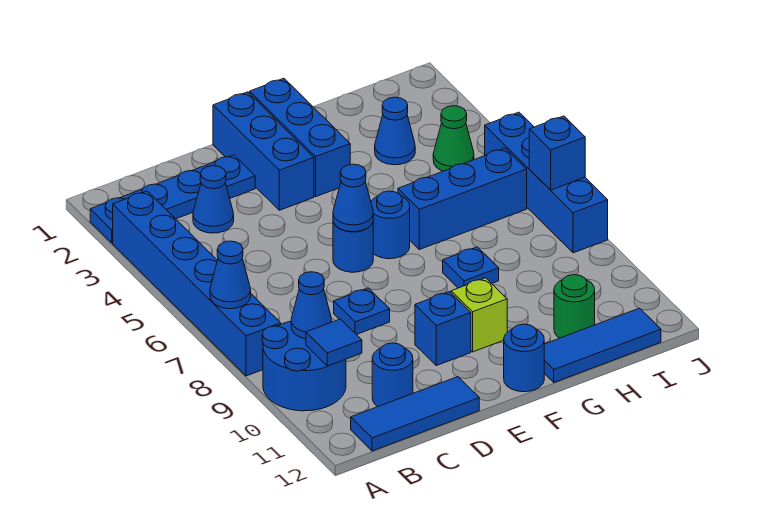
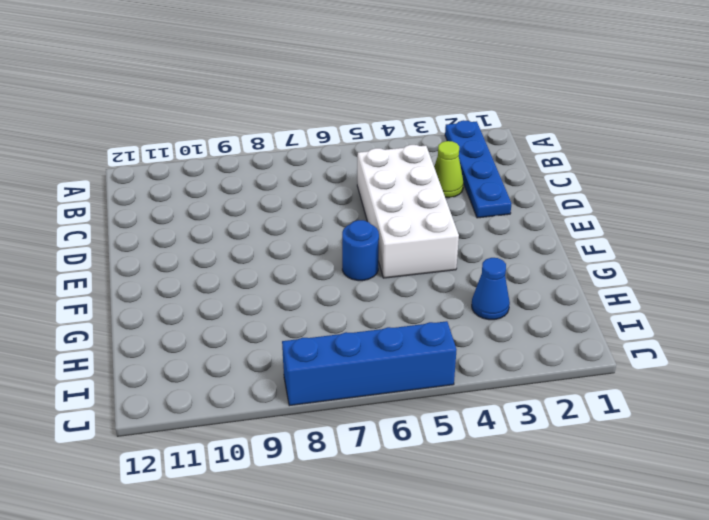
lime 1x1 cone [434,141,464,198] -> blue 1x1 cone [193,166,234,233]
white 2x4 brick [357,145,459,278] -> none
none -> blue 1x6 brick [113,191,281,376]
none -> blue 2x2 round brick [262,321,346,411]
none -> blue 1x3 tile [351,377,479,451]

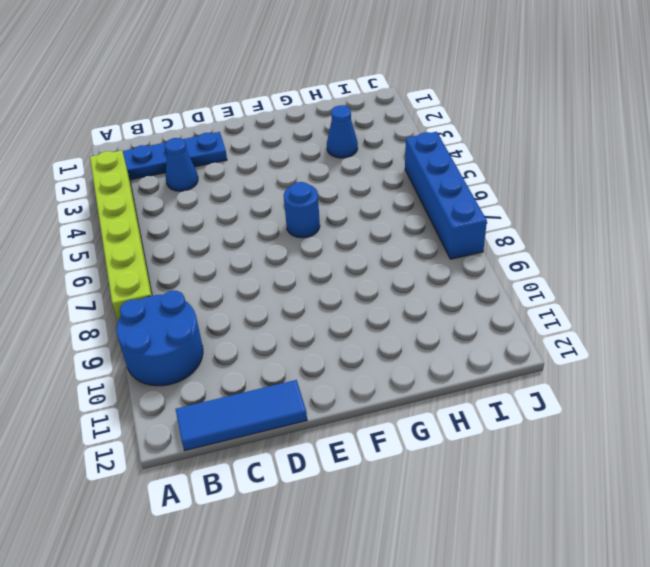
lime 1x6 brick [90,150,152,321] -> blue 1x6 brick [113,191,281,376]
none -> blue 1x1 round brick [372,343,413,406]
none -> blue 1x1 plate [334,288,390,335]
none -> blue 1x3 brick [213,92,314,210]

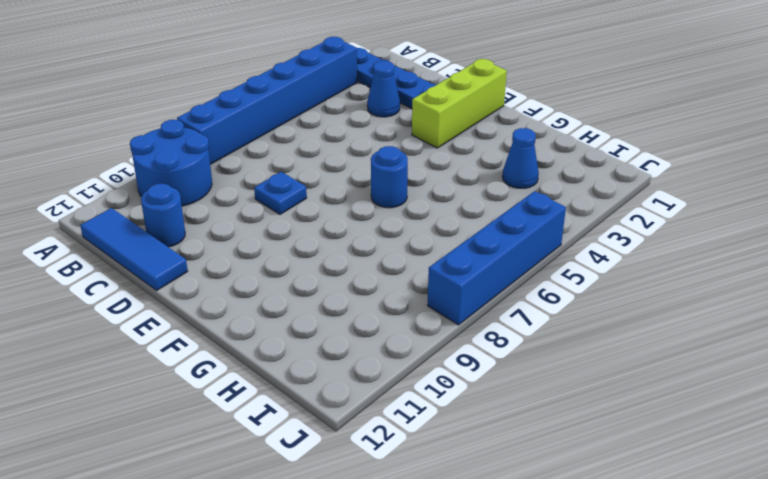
lime 1x3 brick [412,59,507,148] -> blue 1x3 brick [213,92,314,210]
none -> blue 1x1 round brick [333,223,373,272]
none -> blue 1x1 brick [415,292,471,366]
none -> blue 1x3 brick [249,78,350,197]

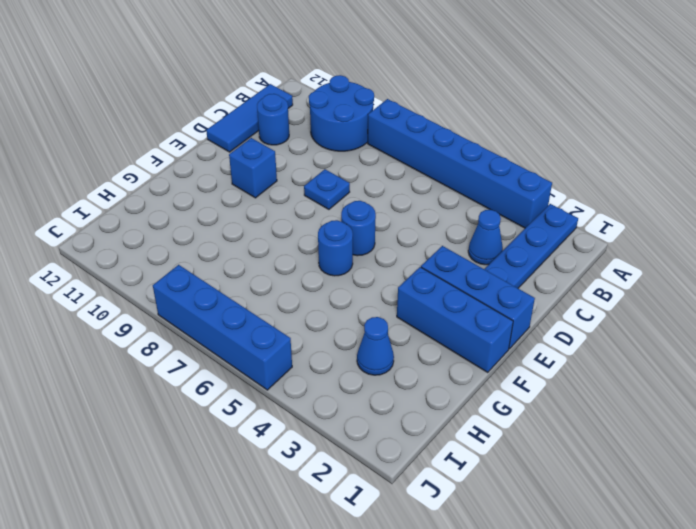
none -> lime 1x1 brick [451,278,507,352]
none -> blue 1x1 round brick [504,324,544,392]
none -> blue 1x3 brick [398,148,527,249]

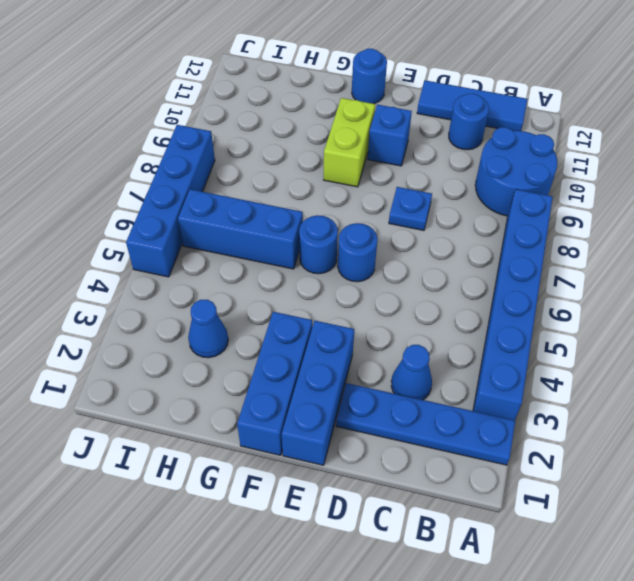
lime 1x2 brick [324,98,375,187] -> lime 1x1 brick [451,278,507,352]
none -> blue 1x1 plate [443,247,499,288]
none -> blue 1x3 tile [544,308,661,382]
none -> green 1x1 round brick [554,275,595,338]

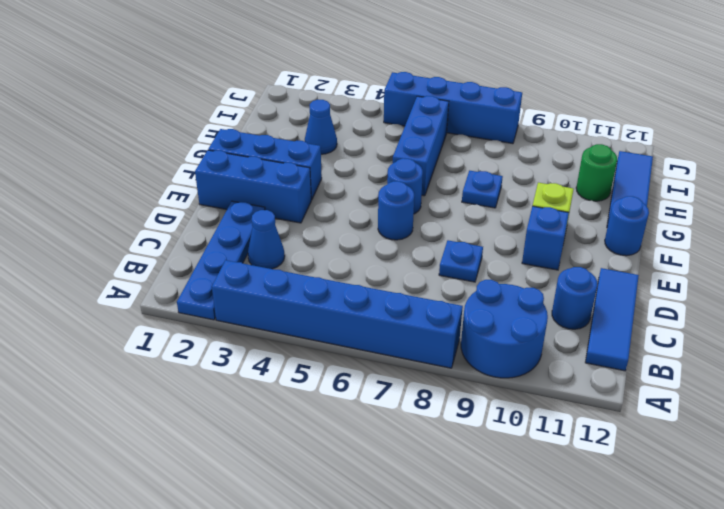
none -> green 1x1 cone [433,106,474,171]
none -> blue 1x1 cone [210,241,251,309]
none -> blue 1x1 cone [291,272,332,339]

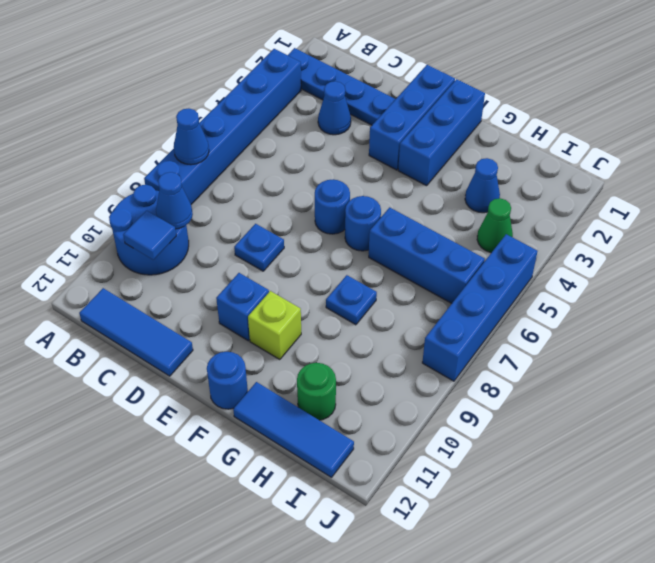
none -> blue 1x1 round brick [372,343,413,406]
none -> blue 1x1 cone [333,164,373,232]
none -> blue 1x1 brick [529,116,585,190]

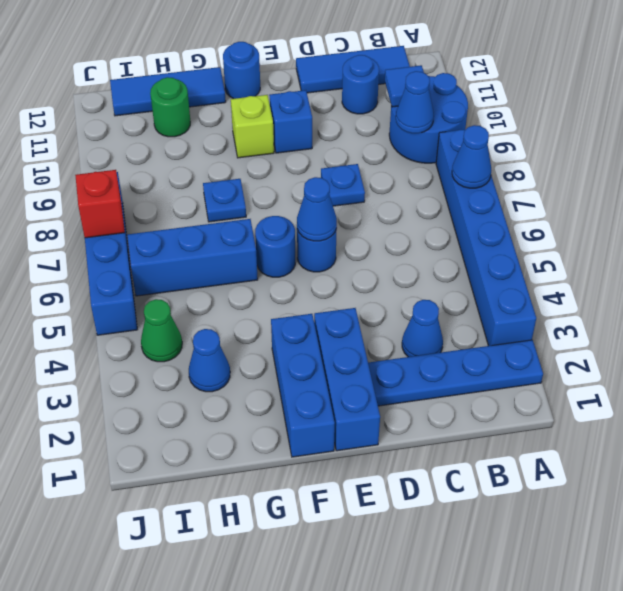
red 1x1 brick [75,170,125,238] -> blue 1x1 brick [529,116,585,190]

